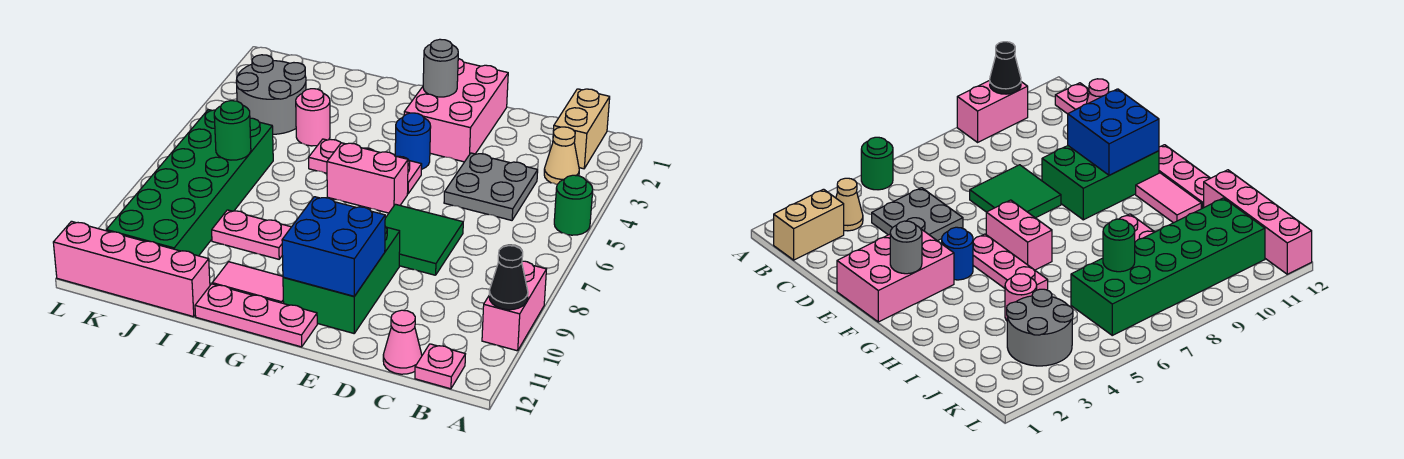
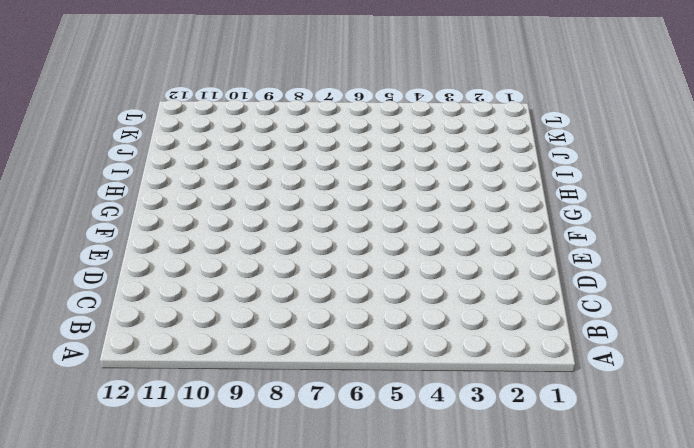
none -> green 1x1 round brick [554,175,593,235]
none -> pink 1x2 brick [482,261,546,351]
none -> tan 1x2 brick [553,89,610,169]

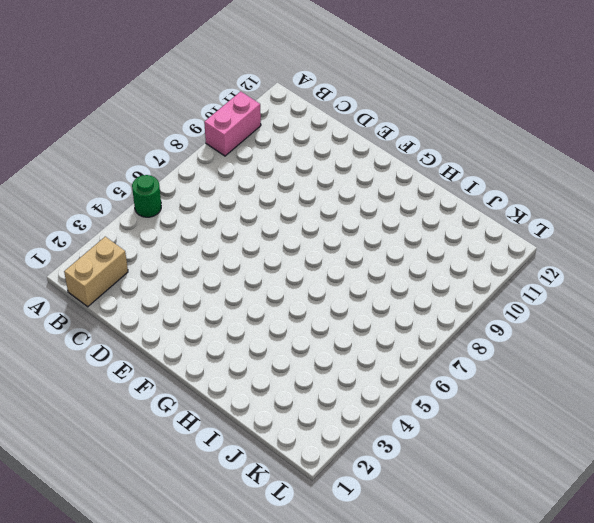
none -> tan 1x1 cone [544,127,579,184]
none -> pink 1x1 plate [415,344,465,389]
none -> grey 2x2 plate [444,153,538,220]

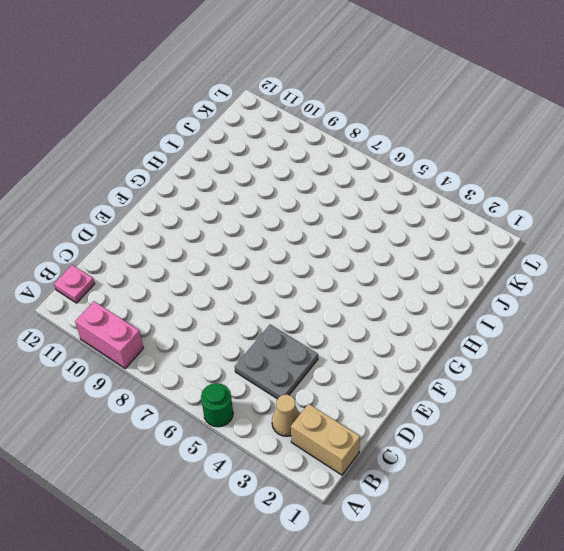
none -> pink 1x1 cone [383,310,422,374]
none -> green 2x2 tile [385,204,463,275]
none -> pink 2x3 brick [404,59,508,162]

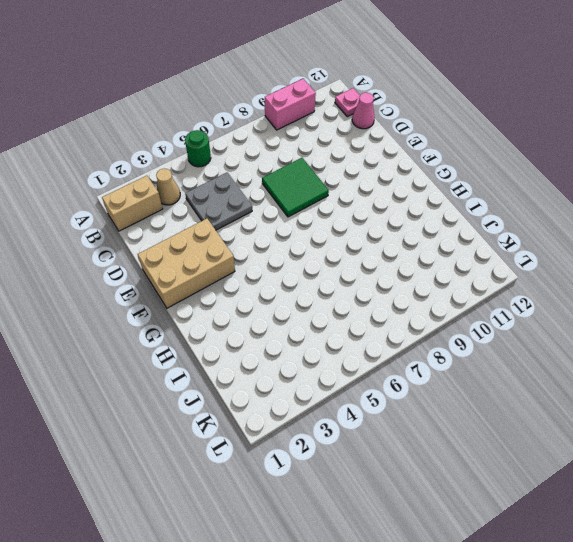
tan 2x3 brick [138,219,235,308] -> pink 2x3 brick [404,59,508,162]
none -> green 2x3 brick [283,227,400,333]
none -> blue 1x1 round brick [395,113,431,170]
none -> pink 1x3 plate [309,139,422,194]

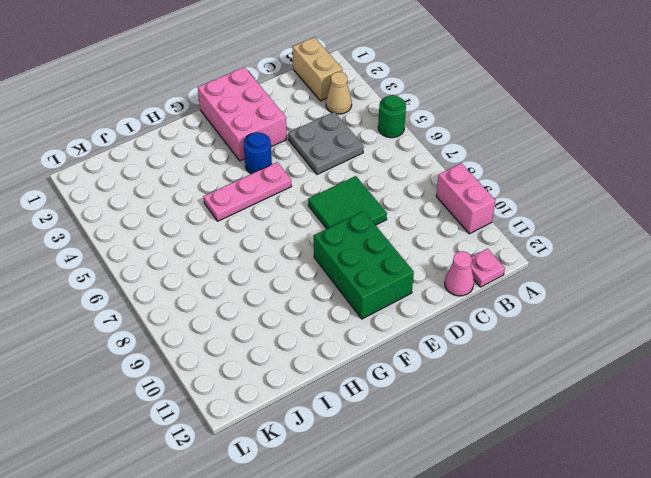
none -> pink 1x2 brick [327,143,408,213]
none -> pink 1x3 plate [195,284,317,347]
none -> pink 1x2 tile [212,262,284,303]

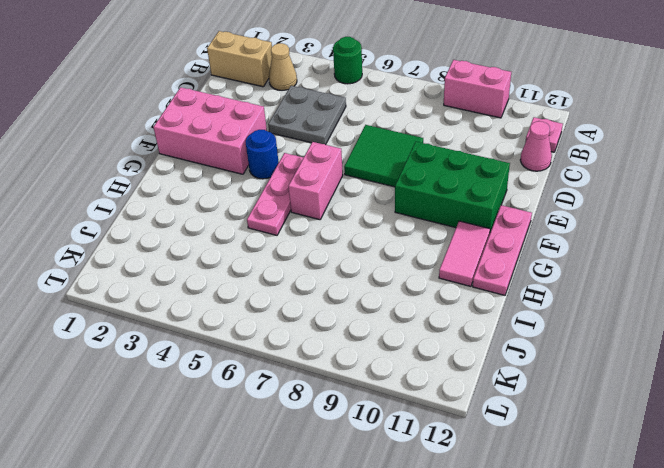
none -> pink 1x2 plate [212,210,291,259]
none -> pink 1x1 round brick [296,89,330,146]
none -> pink 1x4 brick [53,221,210,317]

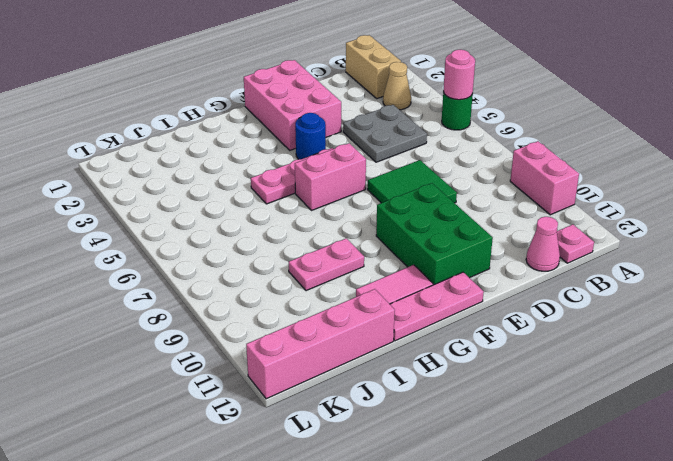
pink 1x1 round brick [443,50,475,100] -> pink 1x1 round brick moved to [296,89,330,146]
none -> grey 2x2 round brick [236,55,306,134]
none -> green 2x6 brick [106,110,273,256]
none -> black 1x1 cone [489,246,528,310]

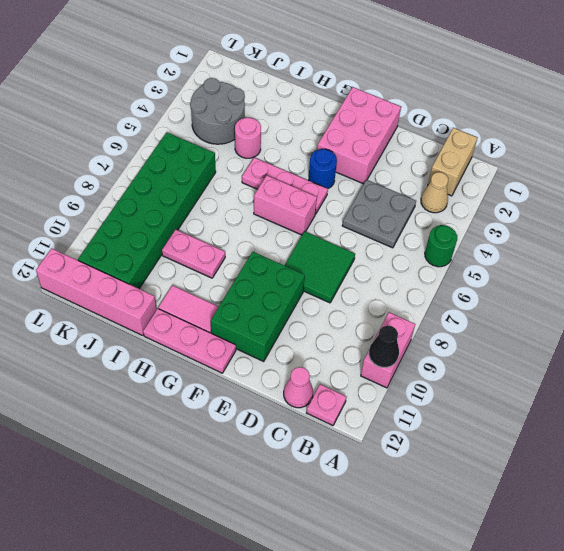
none -> blue 2x2 brick [282,197,385,296]
none -> grey 1x1 round brick [423,39,458,97]
none -> green 1x1 round brick [214,101,251,160]

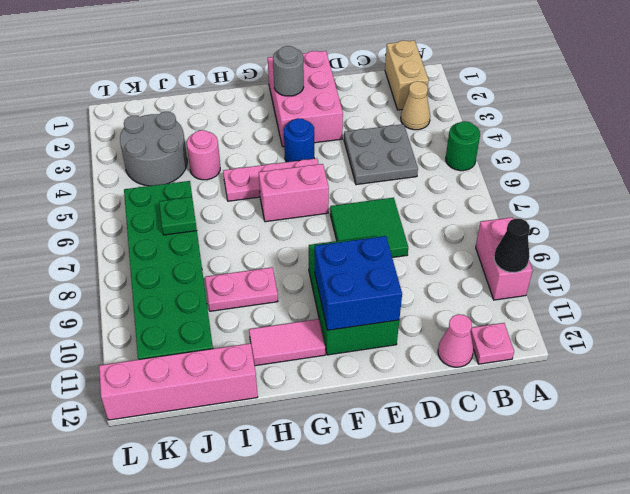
green 1x1 plate [159,197,197,235] -> green 1x1 round brick [214,101,251,160]
none -> pink 1x3 plate [195,284,317,347]

